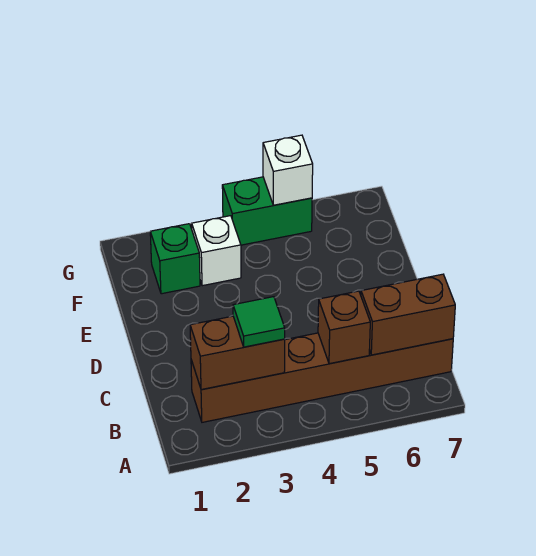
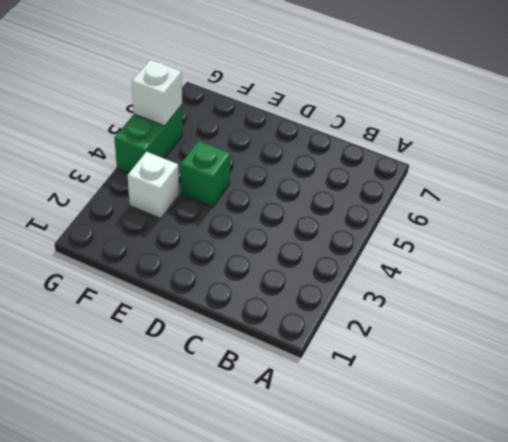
green 1x1 brick [181,141,230,207] -> green 1x1 brick moved to [150,224,200,294]
none -> brown 1x6 brick [191,333,453,422]
none -> brown 1x2 brick [190,316,285,390]

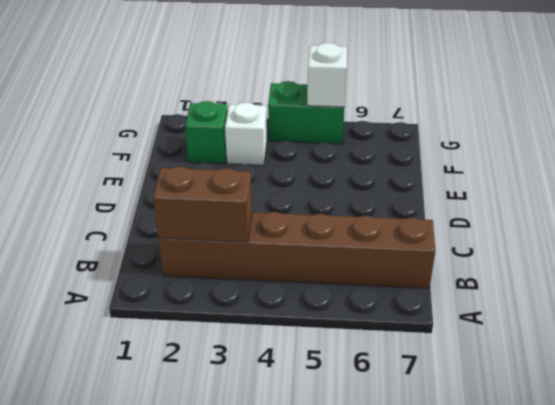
none -> brown 1x1 brick [318,291,370,364]
none -> brown 1x2 brick [361,274,455,355]

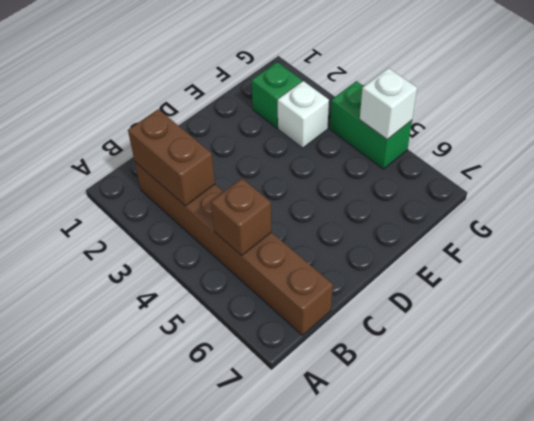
none -> brown 1x2 brick [361,274,455,355]
none -> green 1x1 tile [233,297,285,347]

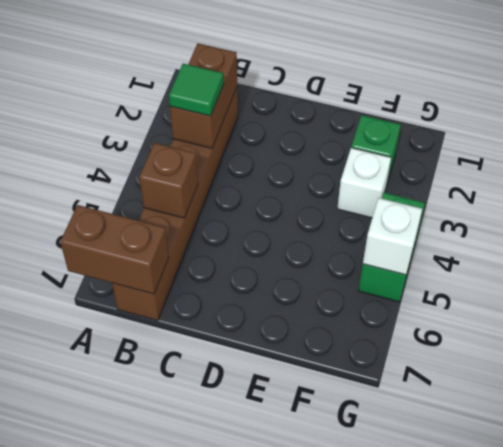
brown 1x2 brick [60,205,169,294] -> brown 1x2 brick turned to [361,274,455,355]

